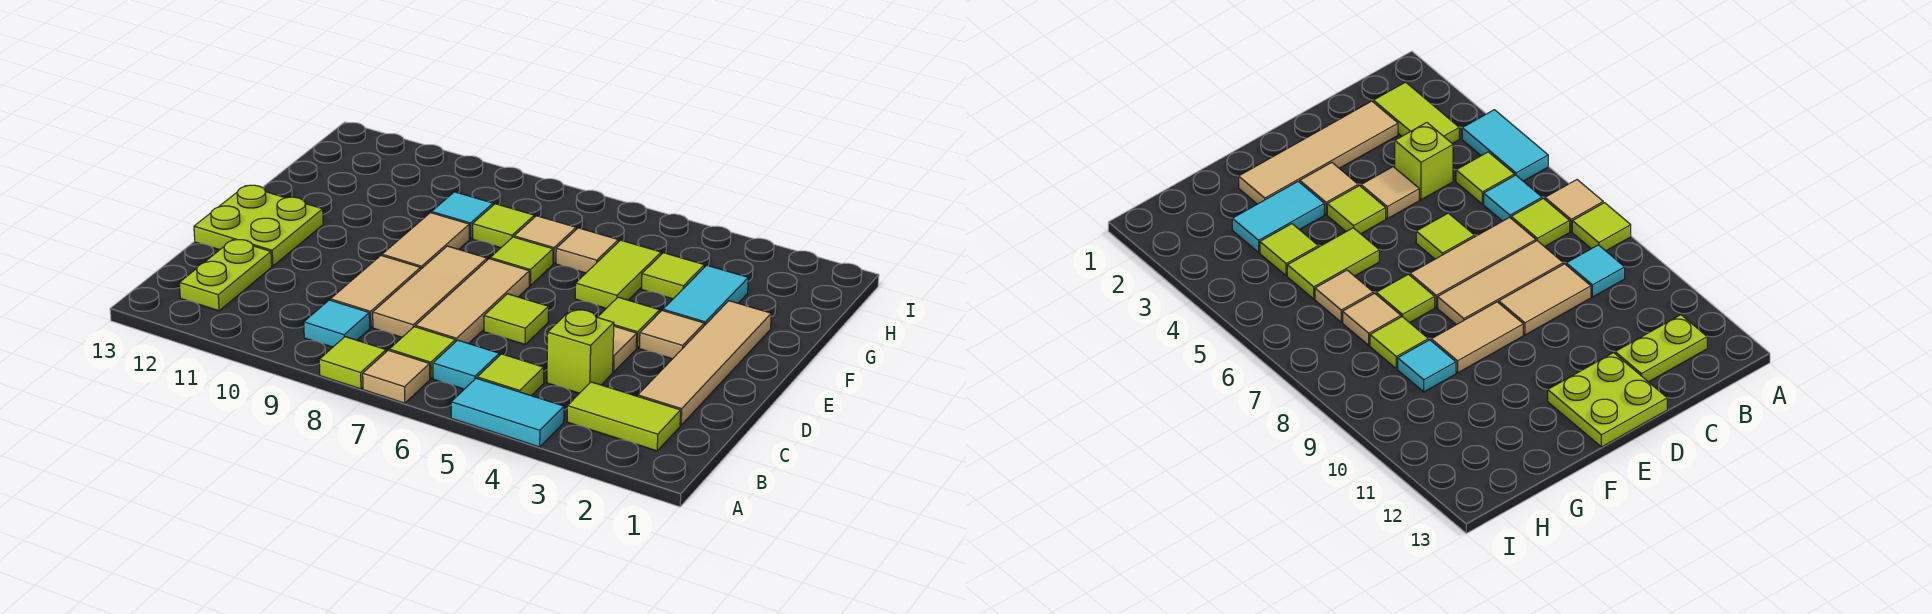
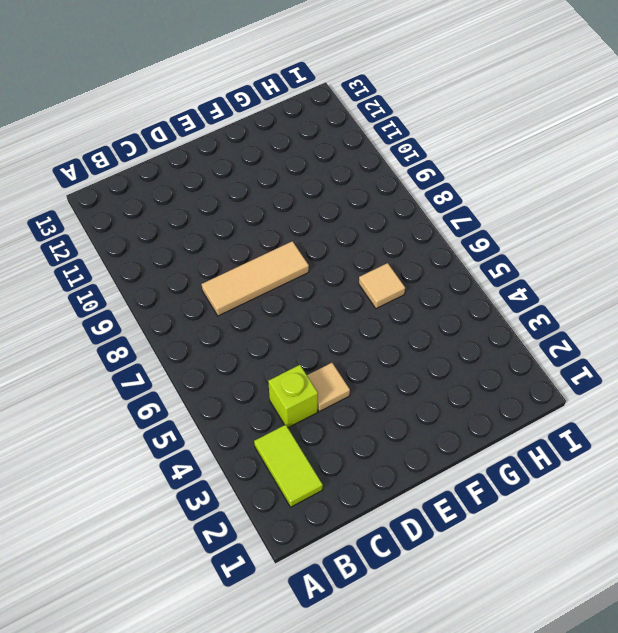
none -> cyan 1x2 tile [451,378,564,447]
none -> tan 1x1 tile [363,350,430,403]
none -> lime 1x1 tile [319,337,386,389]

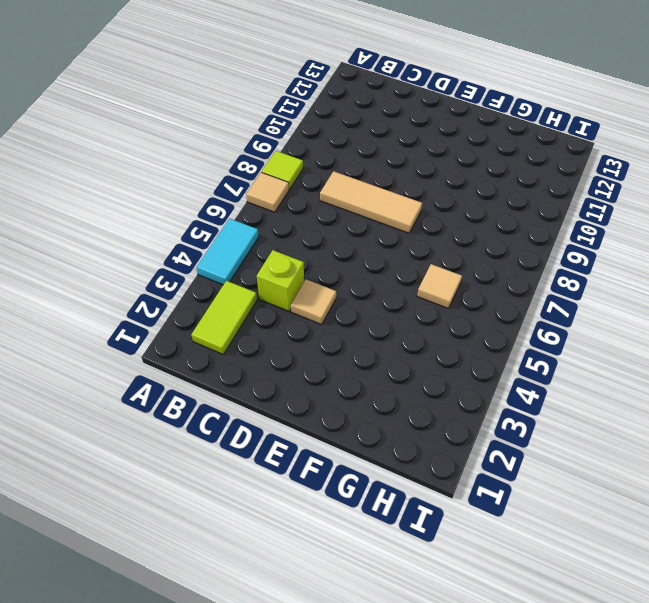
none -> lime 1x1 tile [477,354,544,396]
none -> cyan 1x1 tile [433,340,499,389]
none -> lime 1x1 tile [389,327,455,379]

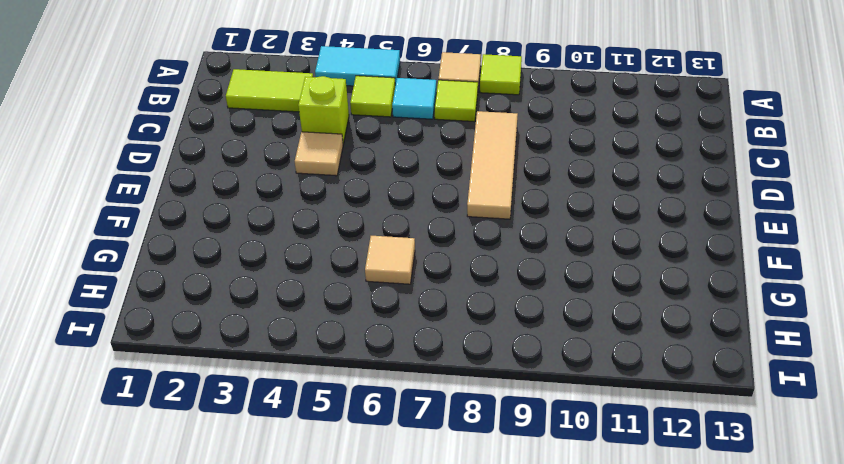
none -> cyan 1x1 tile [304,300,370,347]
none -> lime 1x2 plate [179,240,272,311]
none -> tan 1x4 tile [638,301,771,425]

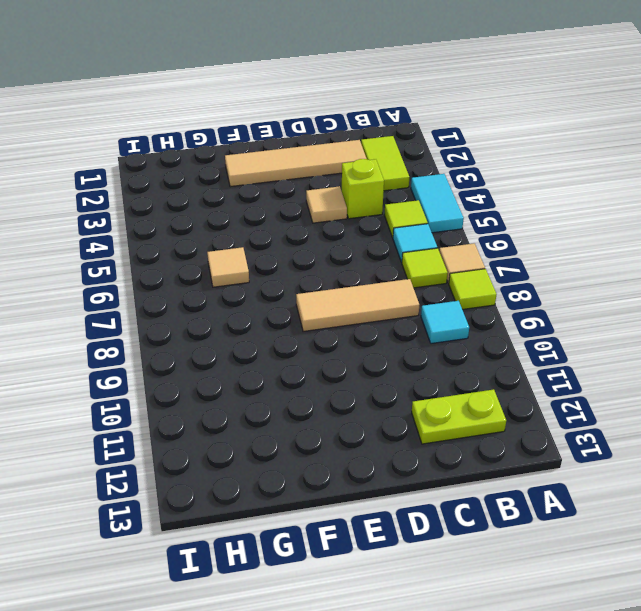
none -> tan 1x3 tile [415,259,529,344]
none -> tan 1x2 tile [330,255,421,328]
none -> lime 1x1 tile [484,294,549,344]

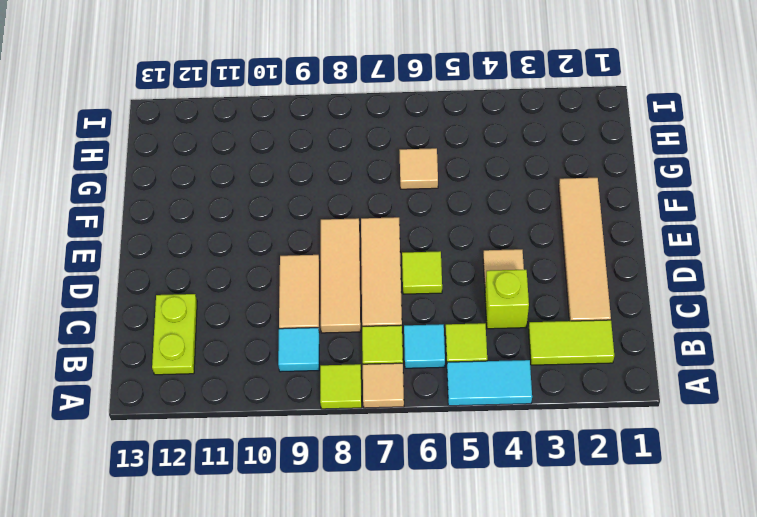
none -> lime 2x2 plate [194,185,323,266]
none -> tan 1x1 tile [639,311,704,359]
none -> lime 1x1 tile [598,297,660,348]

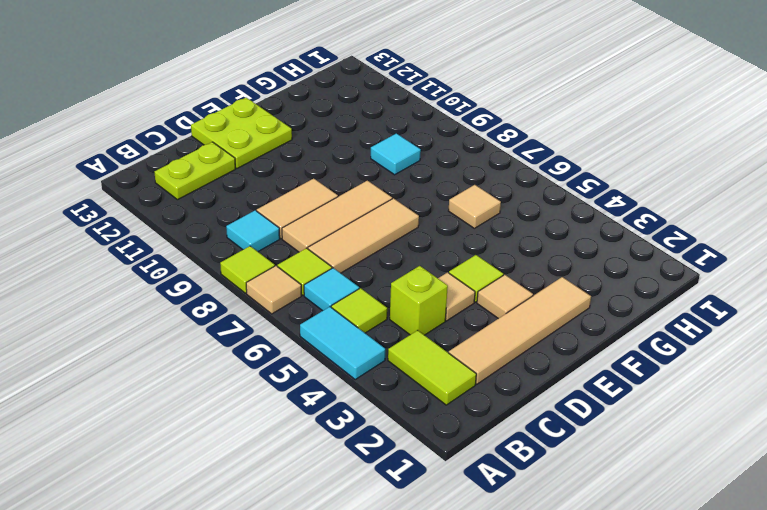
none -> lime 1x1 tile [484,294,549,344]
none -> tan 1x2 tile [382,213,469,269]
none -> cyan 1x2 tile [663,265,748,326]

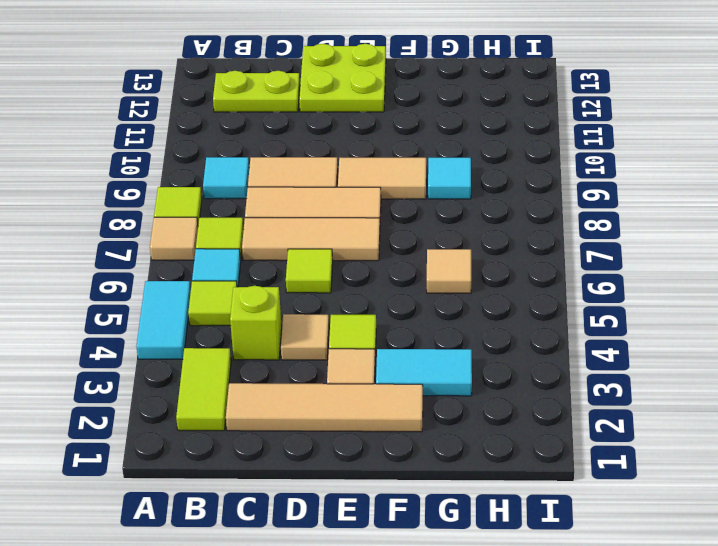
none -> lime 1x2 tile [575,240,661,308]
none -> lime 1x1 tile [490,237,553,285]
none -> lime 1x1 tile [641,253,705,299]

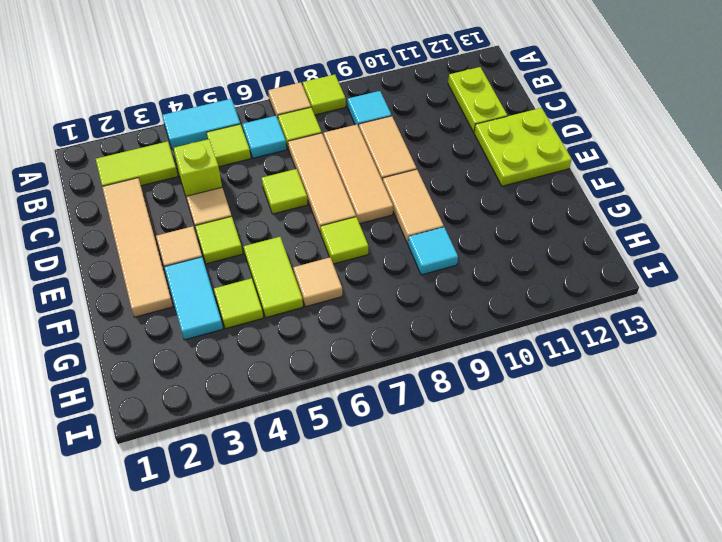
none -> tan 1x1 tile [514,216,576,264]
none -> lime 1x1 tile [473,204,534,248]

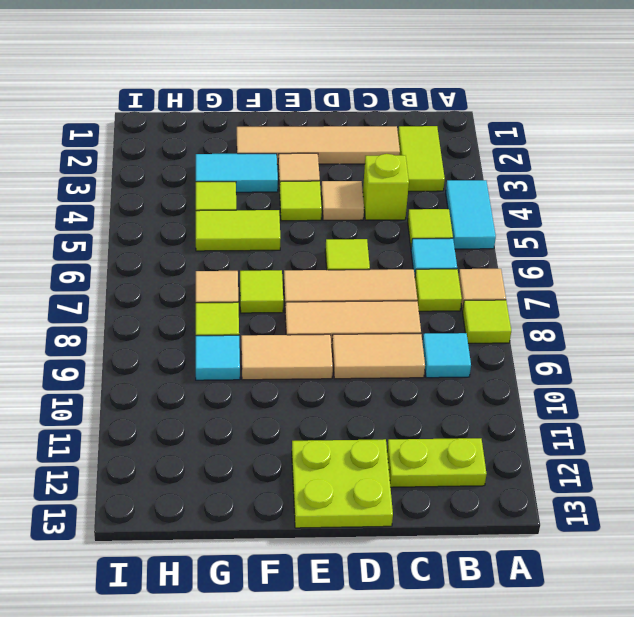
none -> tan 1x1 tile [556,228,618,273]

